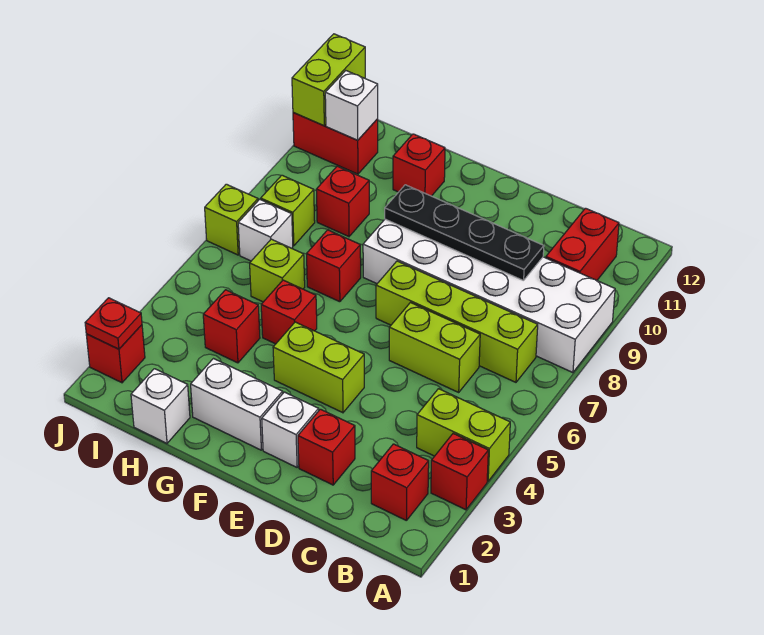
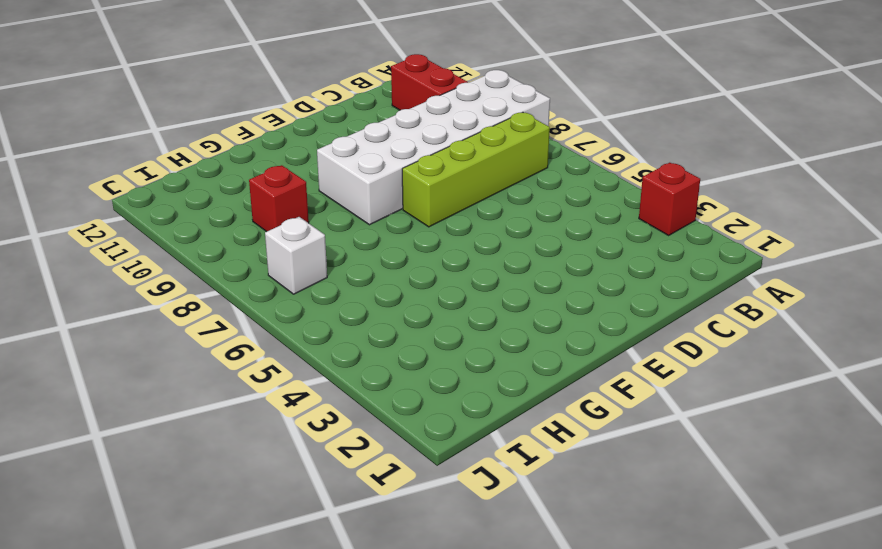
none -> lime 1x2 brick [417,389,510,481]
none -> red 1x1 brick [371,444,429,521]
none -> lime 1x2 brick [389,303,480,392]

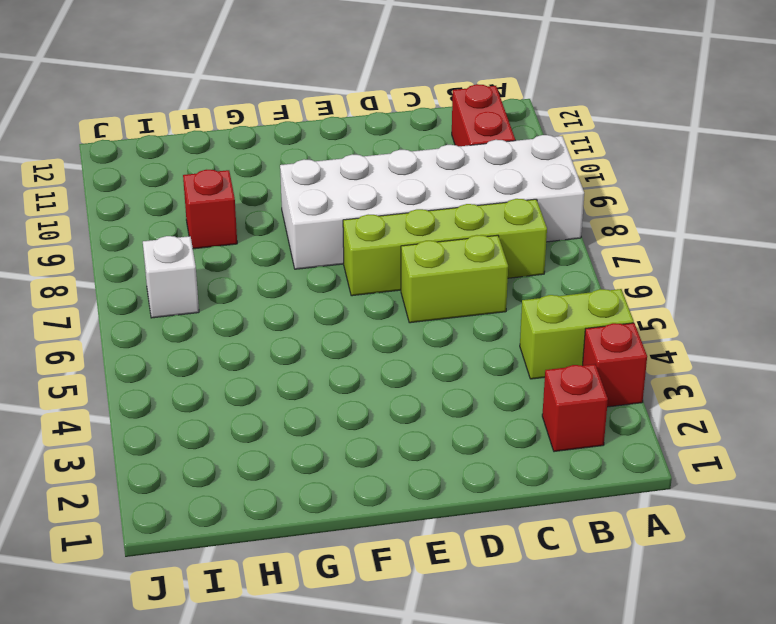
none -> red 1x1 brick [298,409,355,485]
none -> white 1x1 brick [262,392,319,467]
none -> lime 1x2 brick [273,322,364,413]

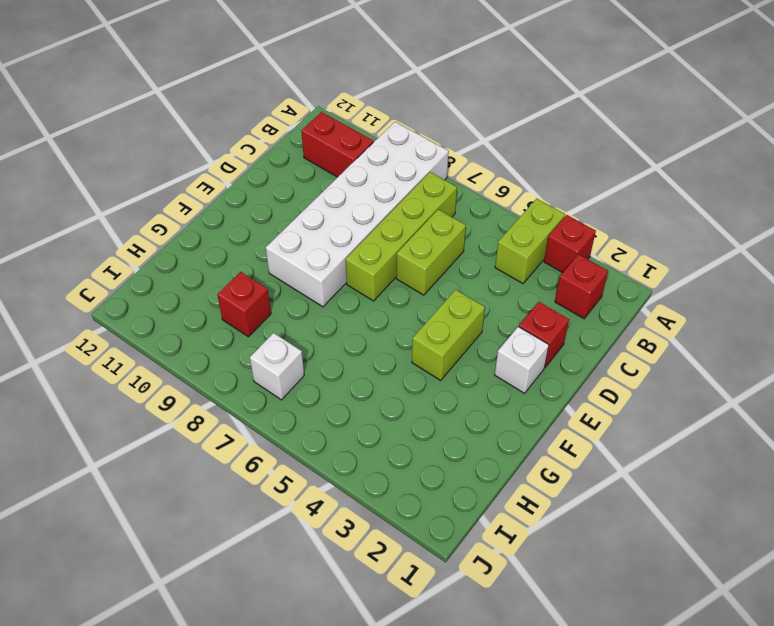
none -> white 1x2 brick [191,359,283,450]
none -> red 1x1 brick [261,280,317,344]
none -> red 1x1 brick [307,230,361,302]

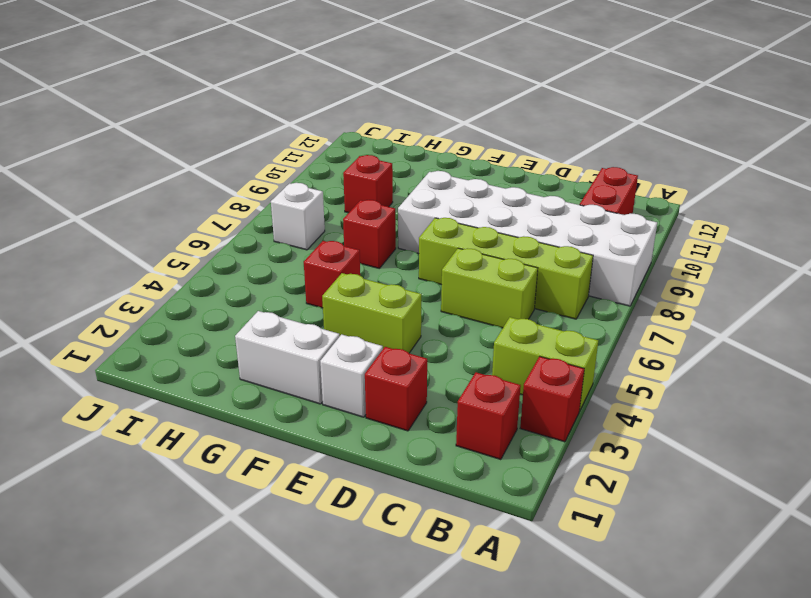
none -> red 1x1 brick [393,134,445,196]
none -> white 1x1 brick [131,369,190,443]
none -> red 1x1 brick [203,290,260,363]

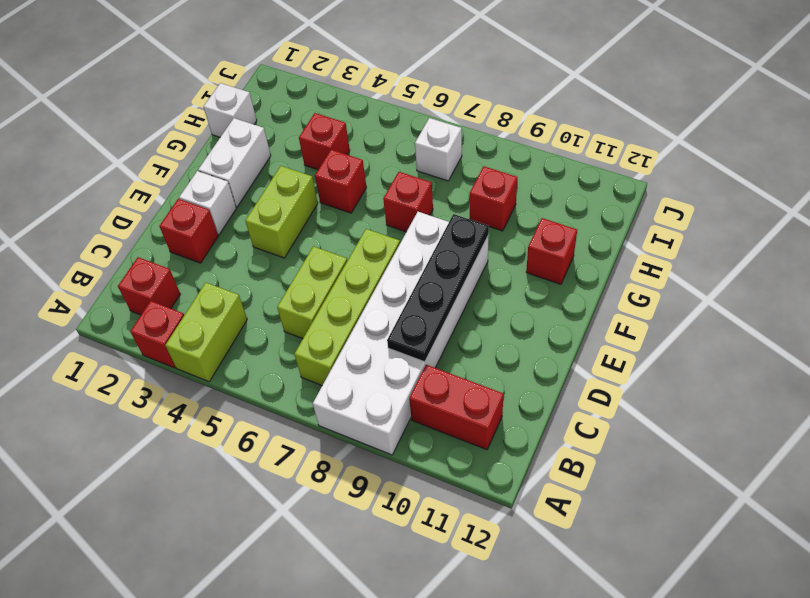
none -> lime 1x1 brick [250,239,305,302]
none -> lime 1x1 brick [261,175,315,246]
none -> red 1x2 brick [293,113,378,174]

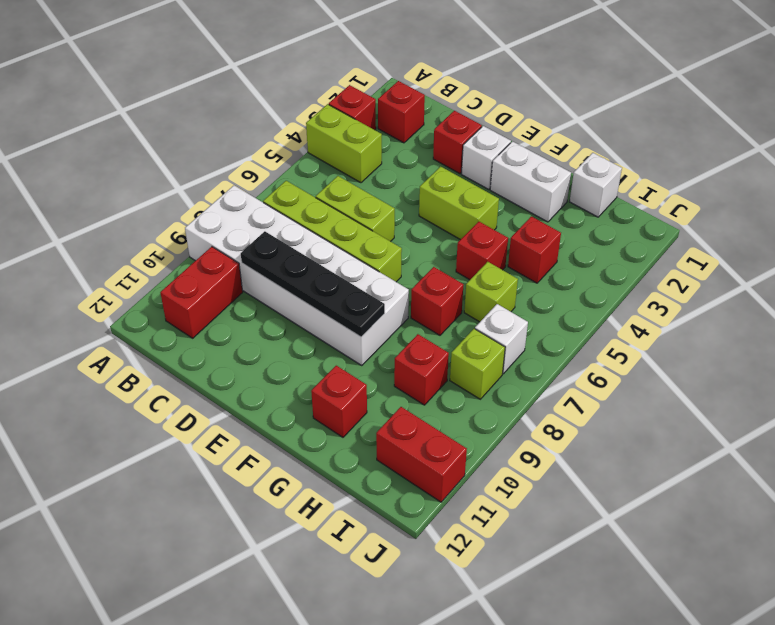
none -> red 1x1 brick [86,325,145,383]
none -> lime 1x1 brick [205,184,258,255]
none -> white 1x1 brick [325,71,378,140]

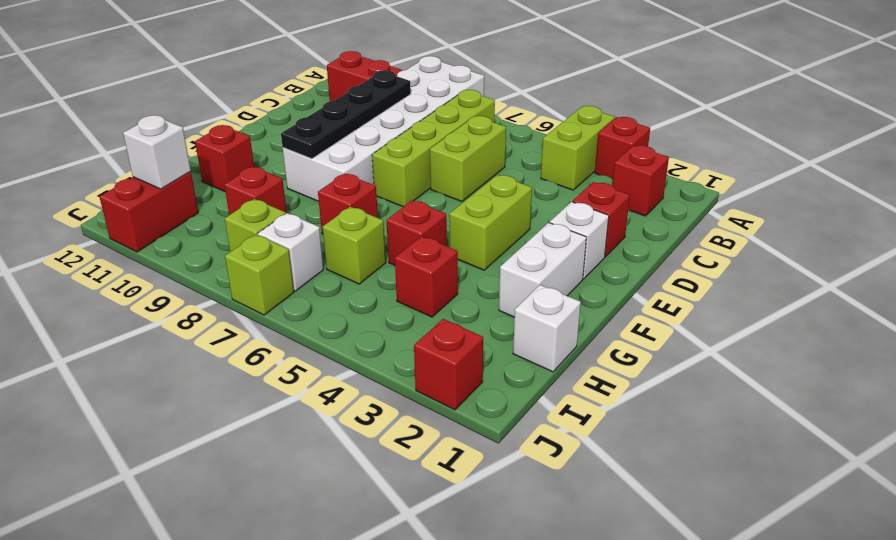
none -> red 1x1 plate [85,298,142,349]
none -> lime 1x2 brick [292,34,365,125]

